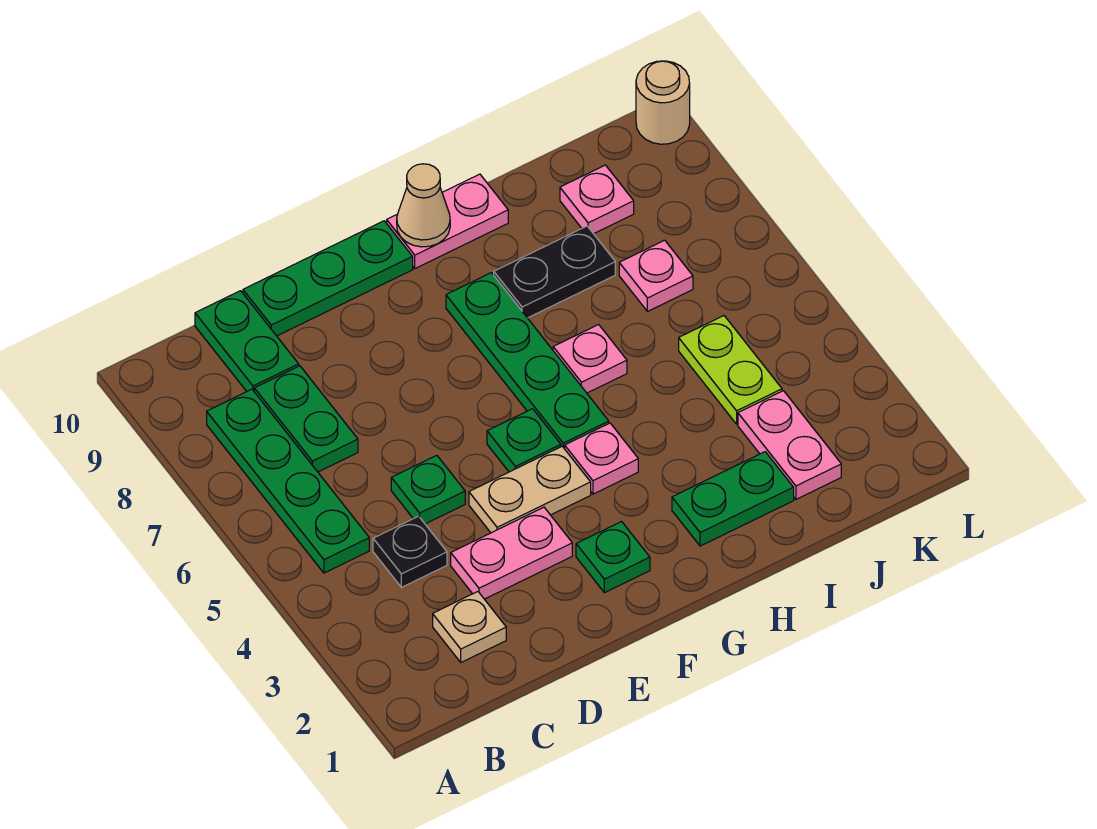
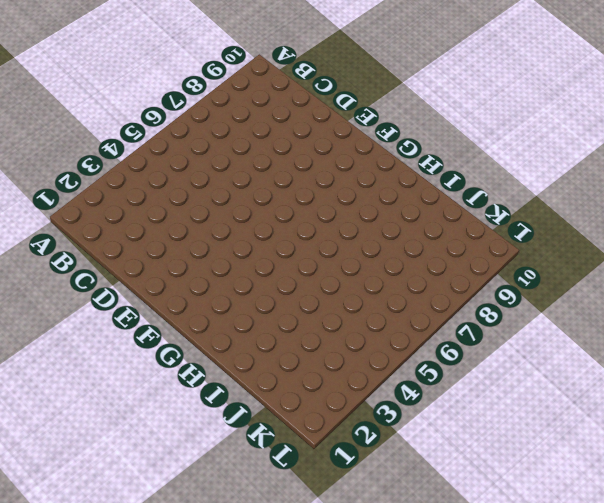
none -> green 1x4 plate [207,389,369,573]
none -> tan 1x1 plate [433,592,506,662]
none -> black 1x1 plate [373,516,447,587]

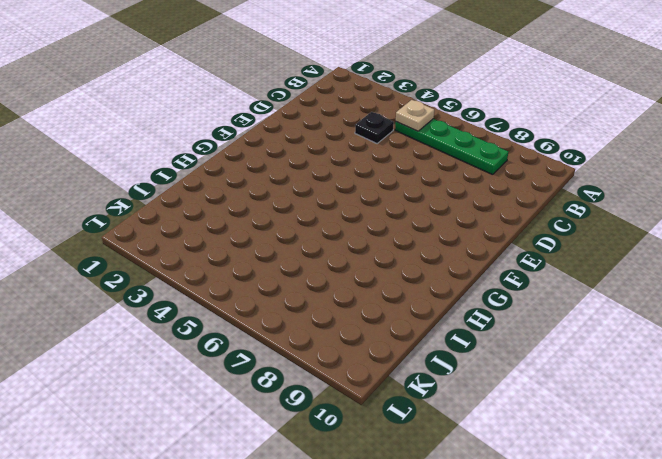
tan 1x1 plate [396,100,434,131] -> tan 1x1 plate moved to [433,592,506,662]
none -> green 1x2 plate [254,366,358,472]
none -> green 1x2 plate [195,291,299,391]
none -> pink 1x2 plate [451,507,572,599]

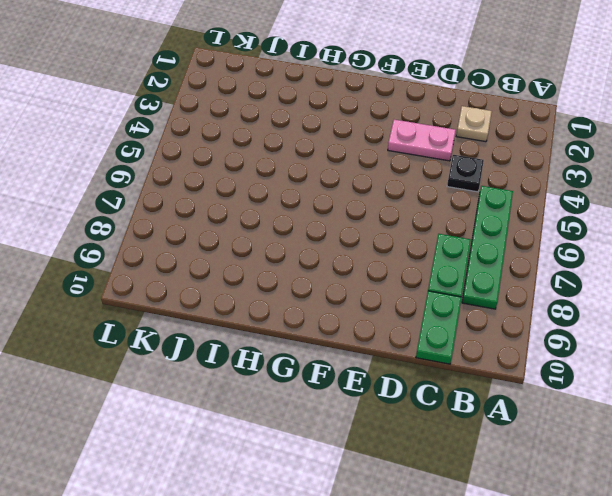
none -> green 1x1 plate [391,455,465,524]
none -> green 1x3 plate [243,221,413,336]
none -> tan 1x2 plate [469,446,591,533]

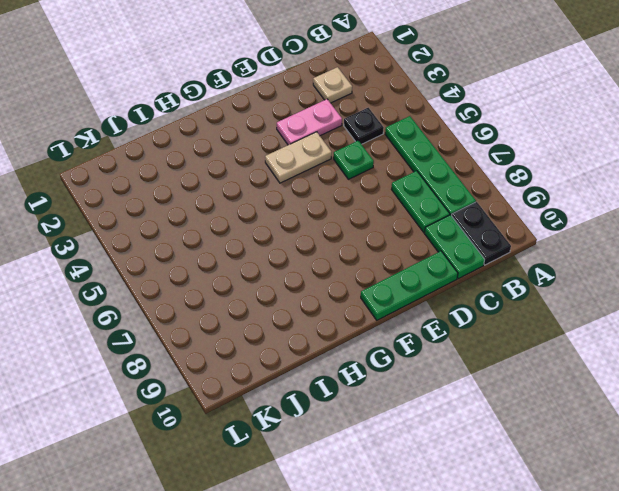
black 1x2 plate [452,202,511,265] -> black 1x2 plate turned to [494,226,615,318]
none -> green 1x1 plate [576,522,650,593]
none -> green 1x1 plate [487,409,561,472]
none -> pink 1x1 plate [565,423,638,494]

